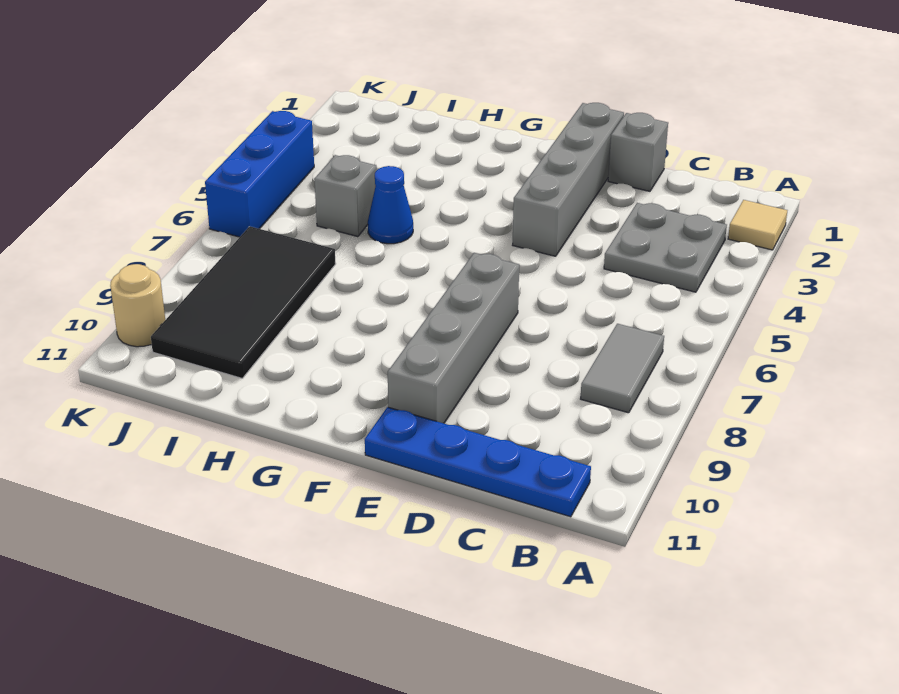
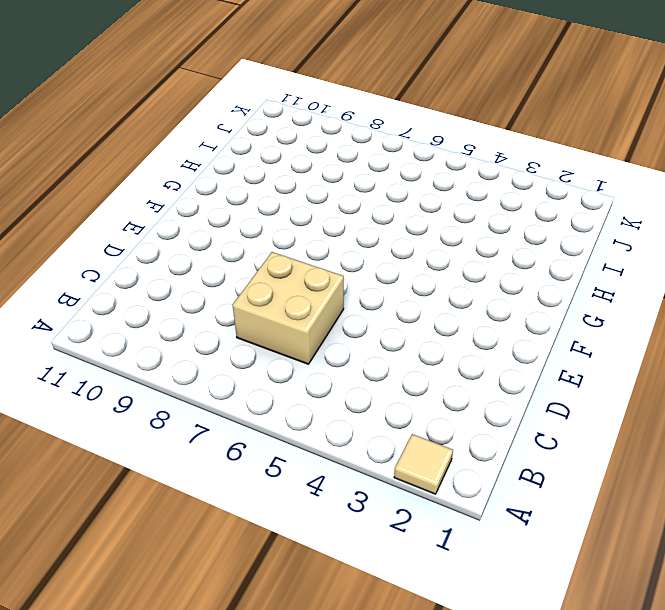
tan 2x2 brick [233,252,344,364] -> none
none -> grey 2x2 plate [604,203,727,292]
none -> grey 1x2 tile [581,324,664,413]
none -> blue 1x4 plate [365,407,591,517]

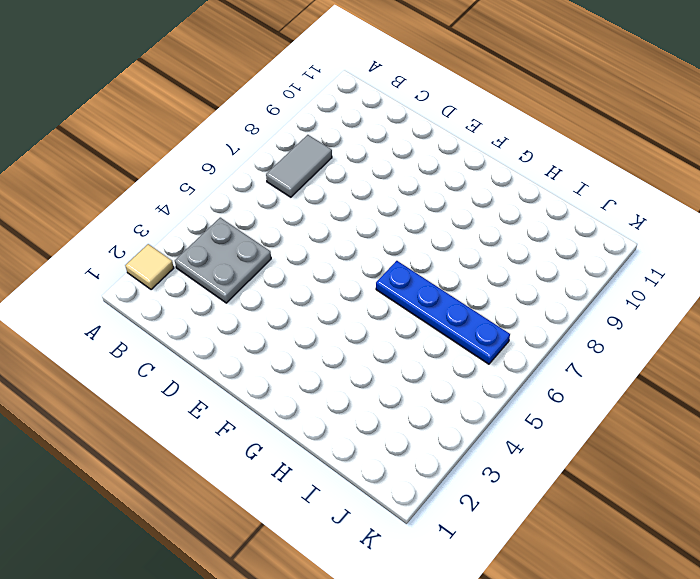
blue 1x4 plate [376,261,510,364] -> blue 1x4 plate moved to [365,407,591,517]
none -> grey 1x1 brick [608,113,668,191]
none -> grey 1x4 brick [513,103,624,256]
none -> grey 1x4 brick [388,253,519,423]

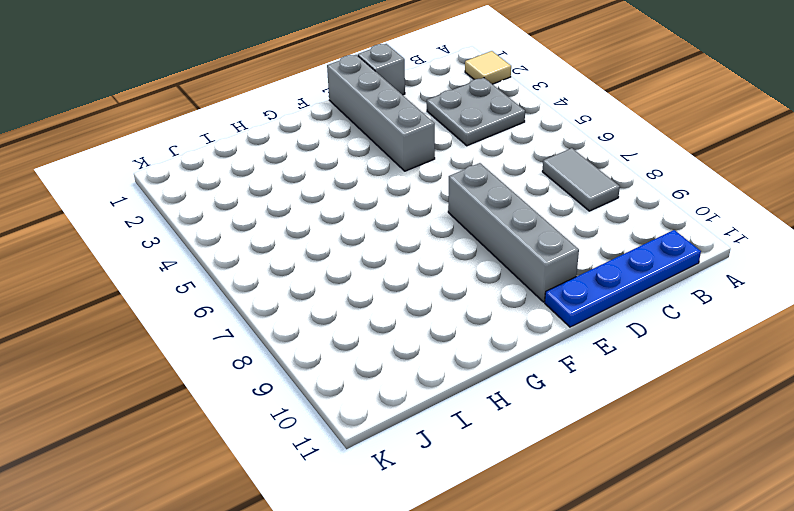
none -> blue 1x1 cone [368,166,413,244]
none -> grey 1x1 brick [314,155,377,237]
none -> black 2x4 tile [151,226,336,378]

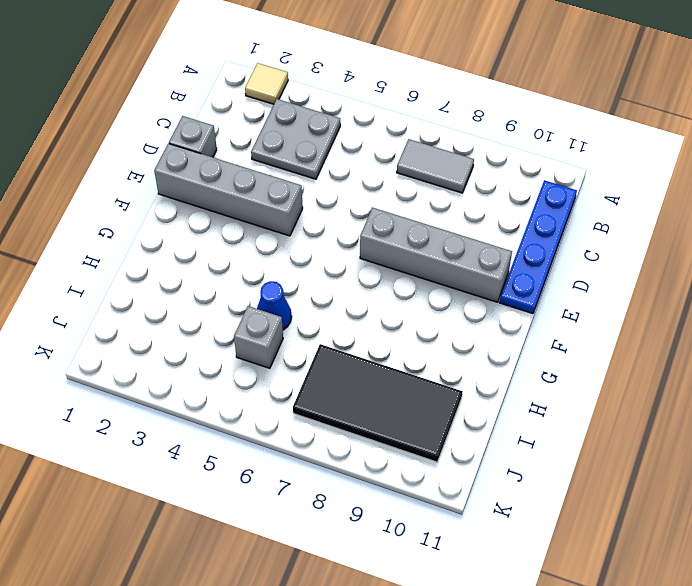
none -> blue 1x3 brick [205,111,314,237]
none -> tan 1x1 round brick [110,264,165,347]

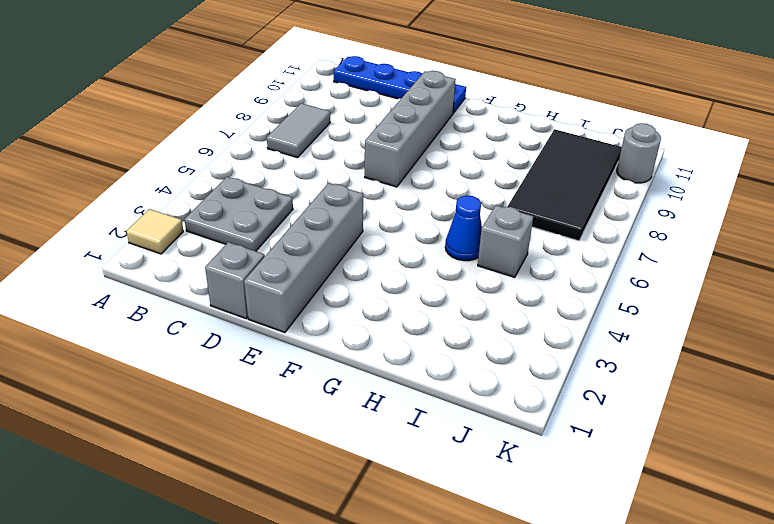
grey 1x1 round brick [617,123,661,183] -> tan 1x1 round brick [110,264,165,347]
none -> blue 1x3 brick [205,111,314,237]

